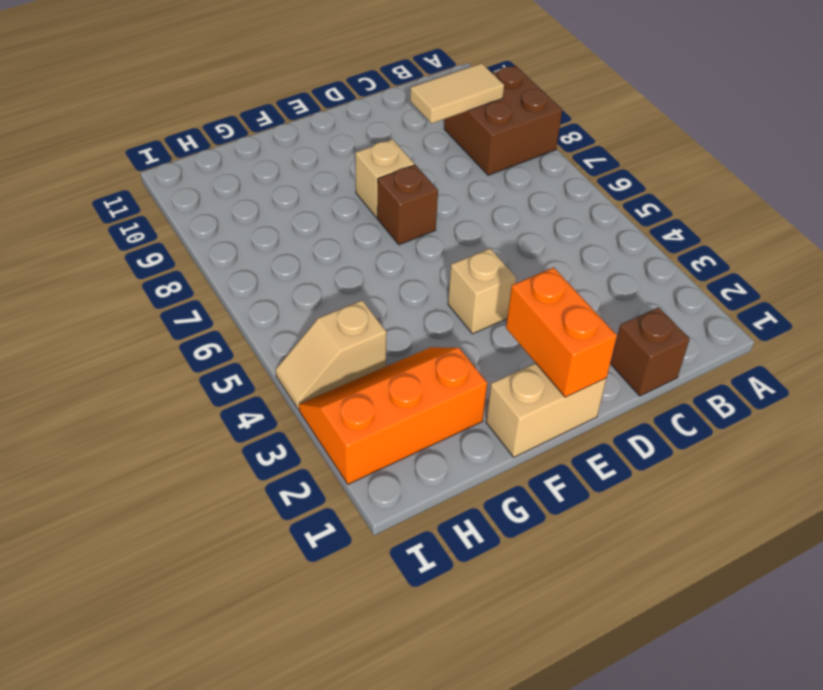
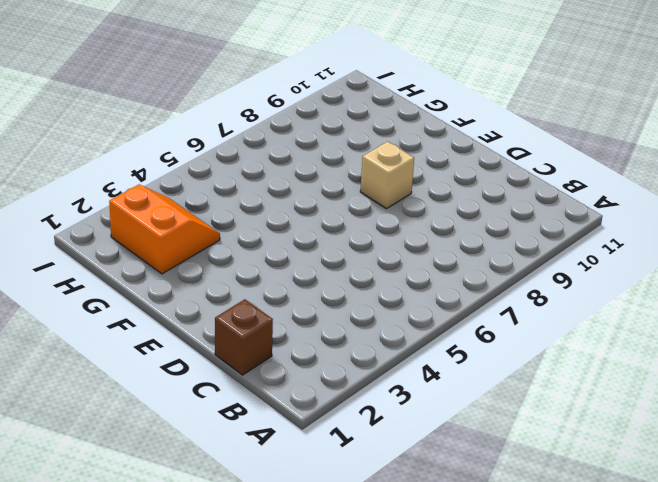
orange 2x2 slope [109,185,220,274] -> orange 2x3 slope [299,347,487,484]
none -> brown 2x2 brick [444,66,562,175]
none -> tan 1x2 brick [486,363,606,457]

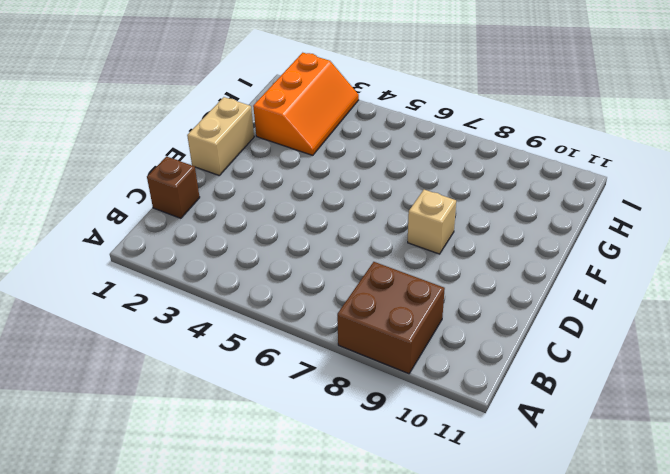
none -> tan 1x1 brick [448,249,516,334]
none -> brown 1x1 brick [377,165,438,245]

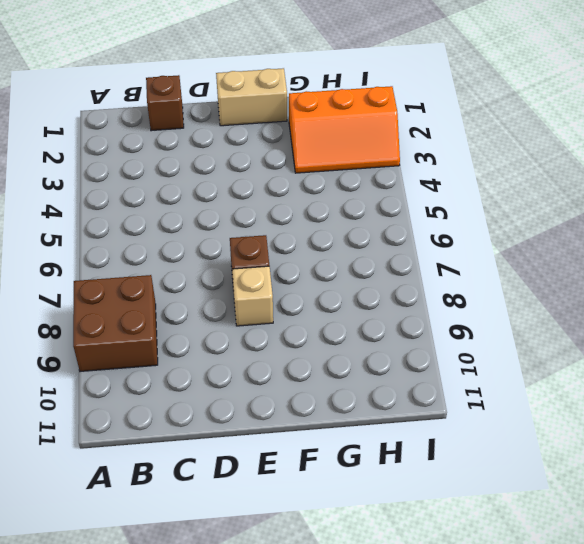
none -> tan 1x1 brick [448,249,516,334]
none -> tan 1x2 slope [276,300,387,409]

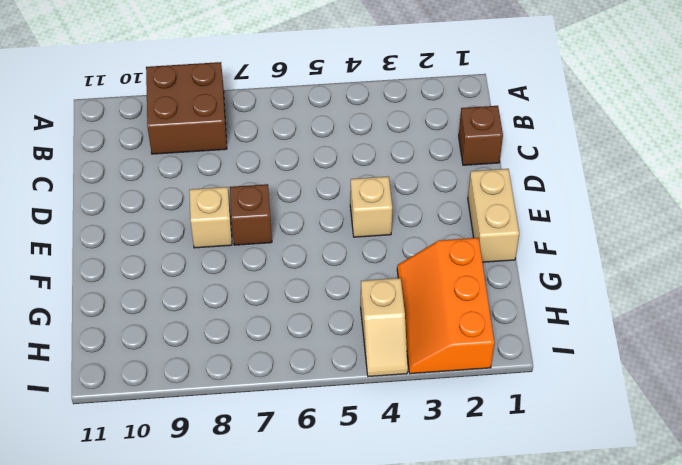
none -> tan 1x2 tile [410,63,504,123]
none -> orange 1x2 brick [506,268,617,397]

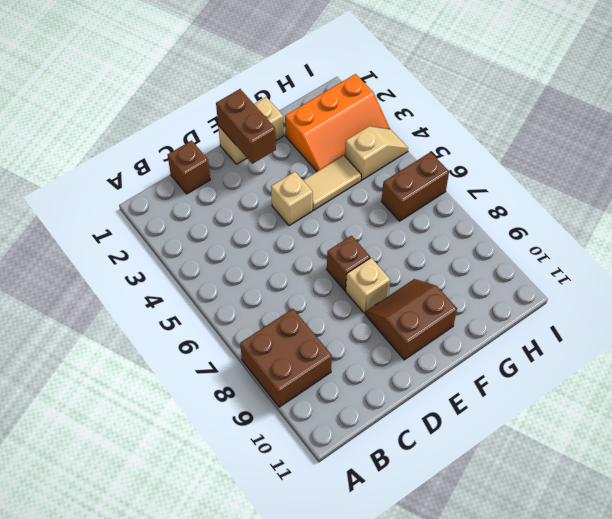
brown 1x2 brick [216,89,276,164] -> orange 1x2 brick [506,268,617,397]
brown 2x2 slope [365,279,457,360] -> none
tan 1x2 tile [303,156,361,210] -> tan 1x2 tile moved to [410,63,504,123]
brown 1x2 brick [382,152,449,221] -> none

